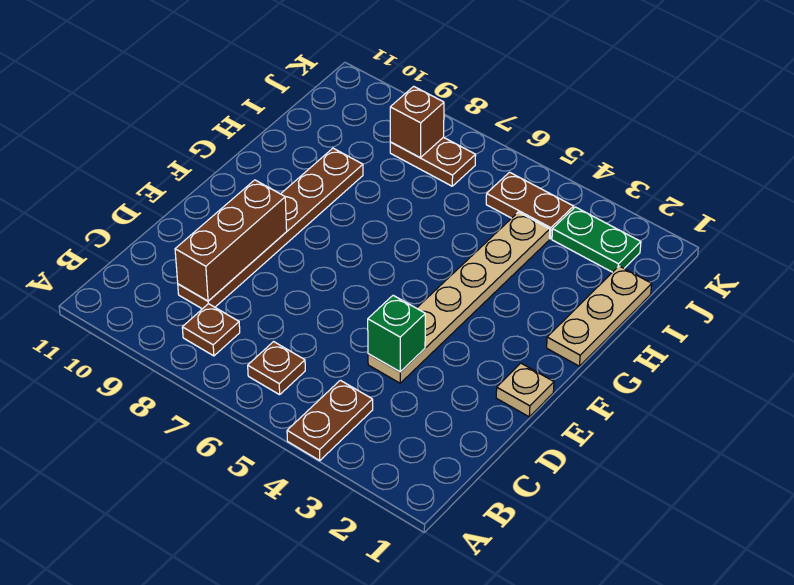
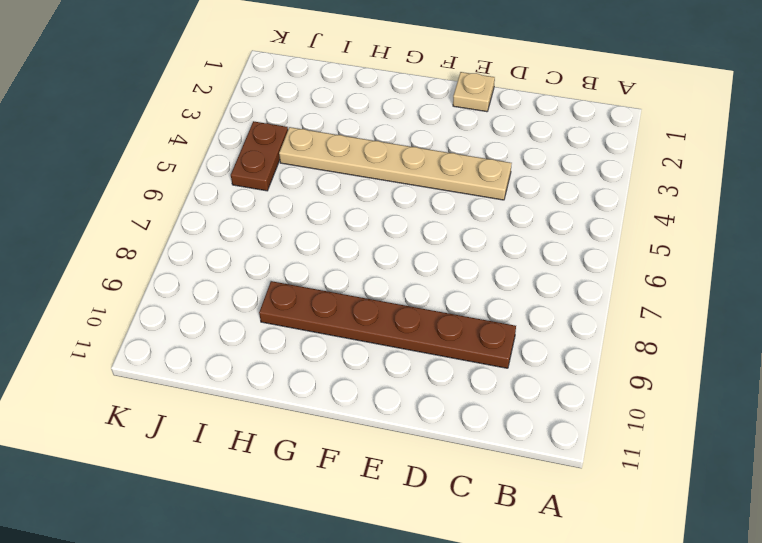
none -> brown 1x2 plate [287,380,373,461]
none -> brown 1x1 plate [248,342,305,395]
none -> brown 1x1 plate [182,304,240,356]

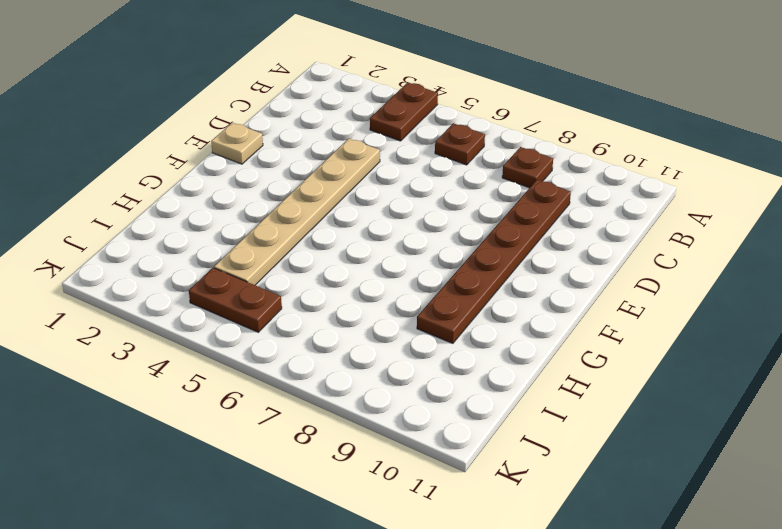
none -> tan 1x3 plate [547,266,652,366]
none -> green 1x2 plate [552,207,641,272]
none -> brown 1x2 plate [390,137,476,186]

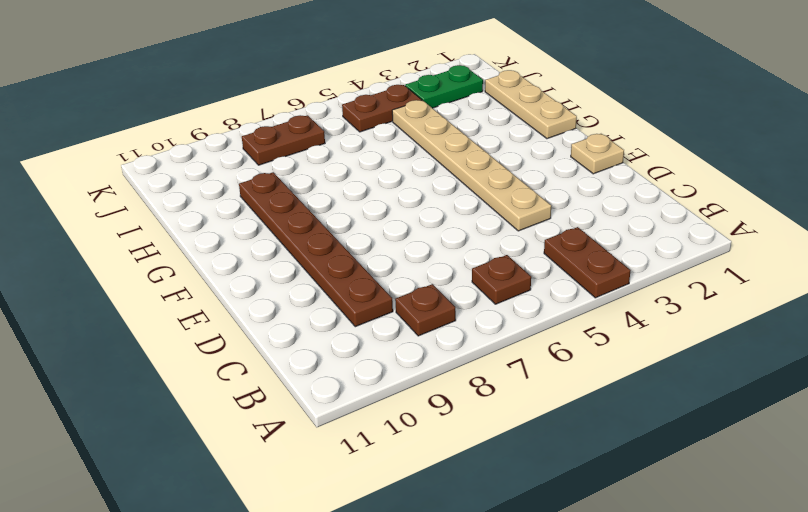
none -> brown 1x3 brick [175,180,287,301]
none -> green 1x1 brick [368,295,425,372]
none -> brown 1x1 brick [390,86,444,158]

